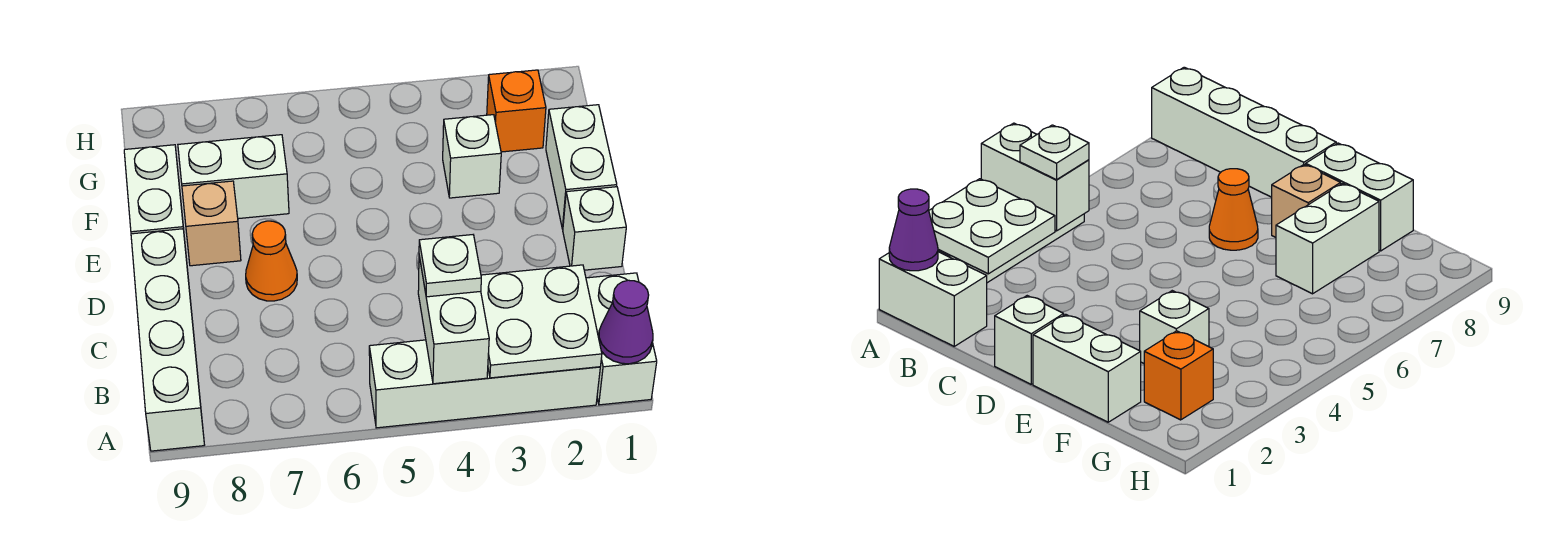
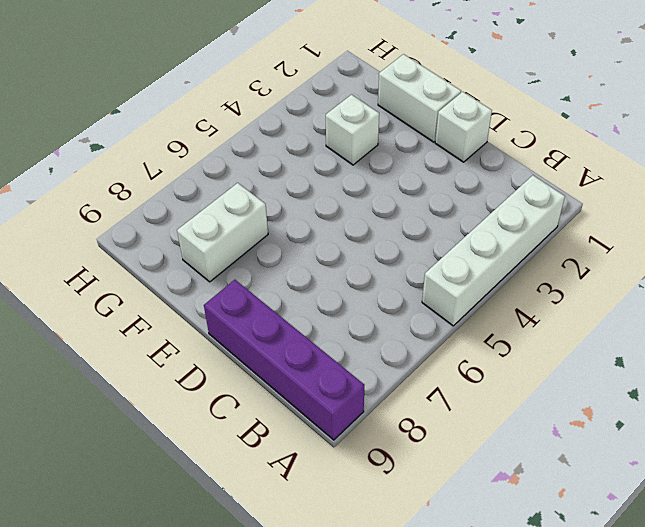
purple 1x4 brick [204,280,364,440] -> white 1x4 brick [131,229,204,451]
none -> white 1x2 brick [586,273,657,405]
none -> orange 1x1 cone [246,221,297,301]
none -> tan 1x1 brick [182,181,241,266]

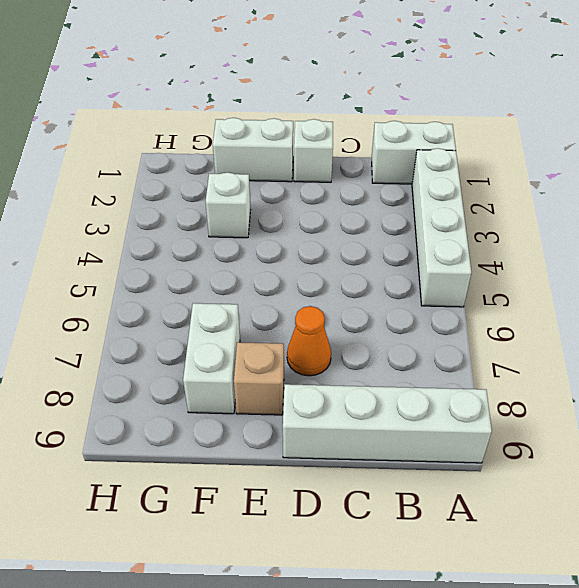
none -> white 1x2 brick [124,145,185,239]
none -> orange 1x1 brick [487,70,546,152]
none -> purple 1x1 cone [598,280,653,364]

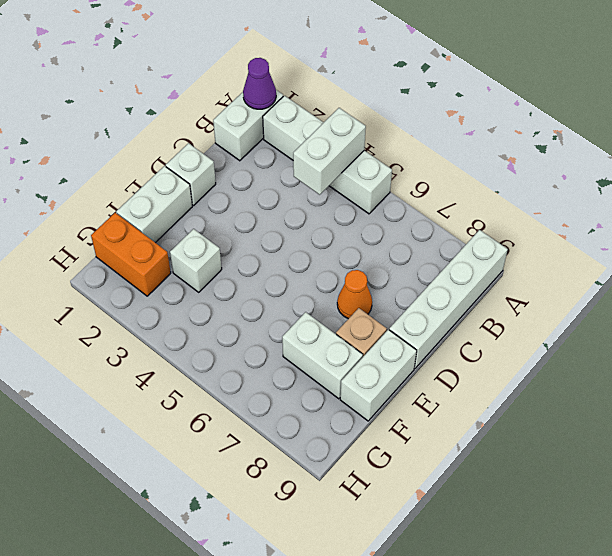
orange 1x2 brick [91,213,171,296] -> orange 1x1 brick [487,70,546,152]
none -> white 2x2 plate [481,265,602,378]
none -> white 1x1 plate [419,235,481,297]

